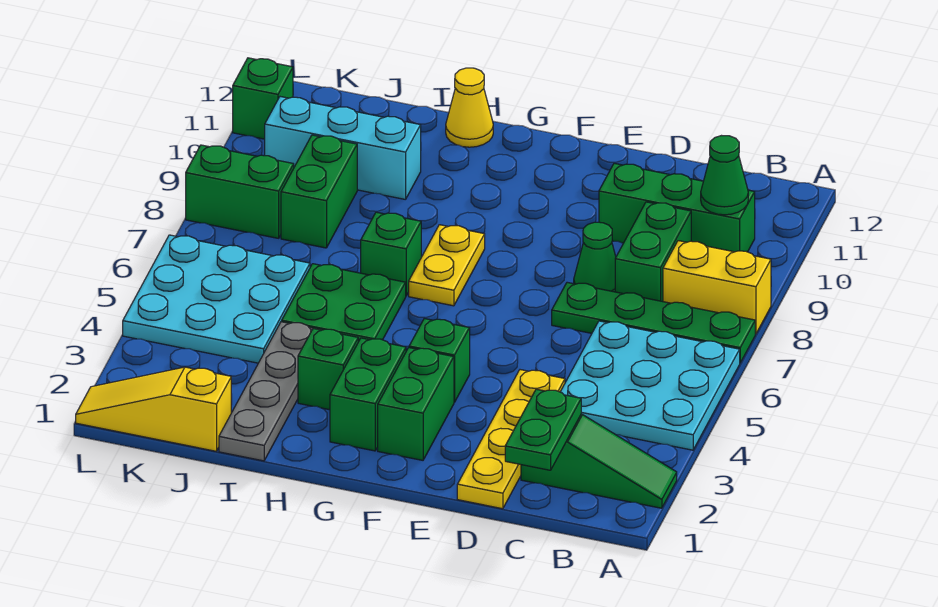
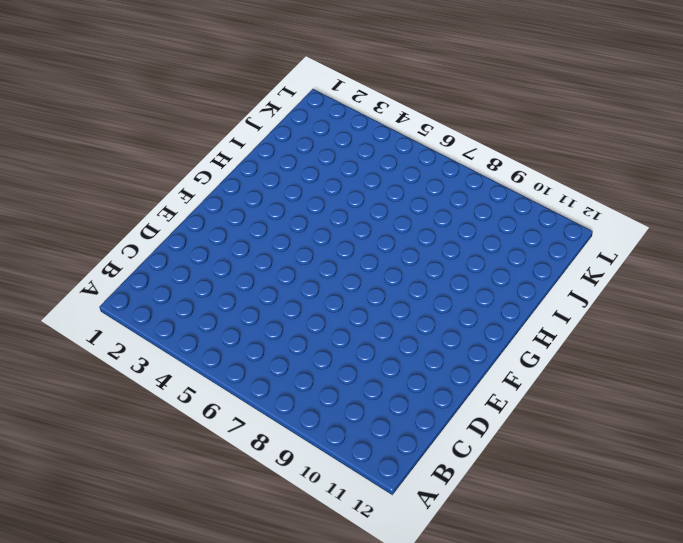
none -> green 1x3 slope [521,414,677,508]
none -> cyan 3x3 plate [561,321,740,450]
none -> green 1x4 plate [552,282,755,363]

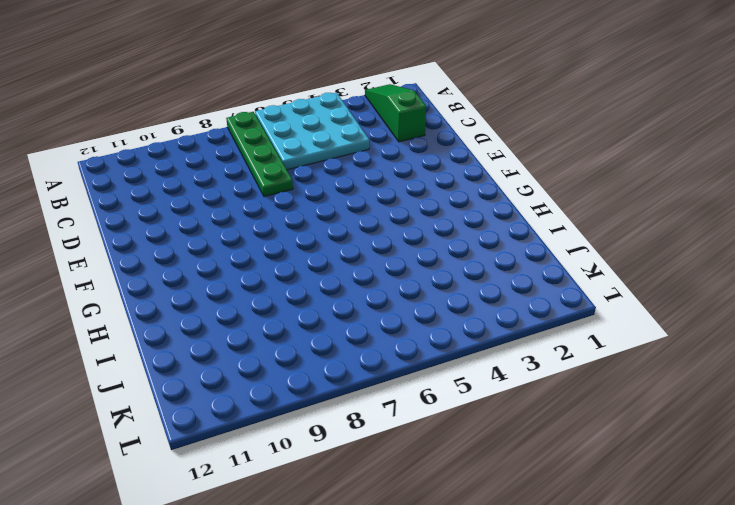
none -> yellow 1x2 brick [663,241,771,334]
none -> green 1x3 brick [599,163,755,252]
none -> green 1x2 brick [615,202,691,302]

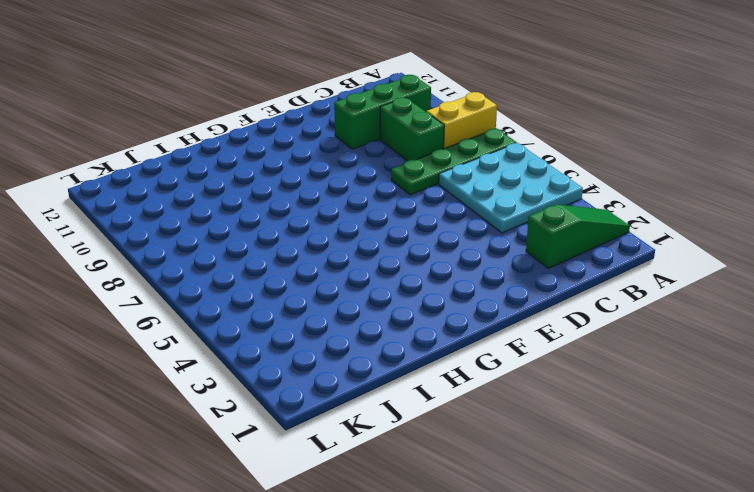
none -> yellow 1x4 plate [457,370,565,509]
none -> green 1x1 cone [574,222,616,292]
none -> green 1x2 brick [378,348,454,460]

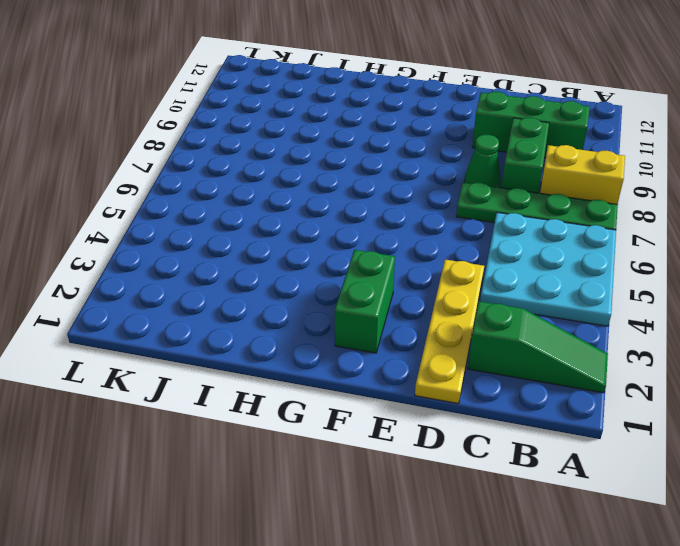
none -> green 1x1 brick [409,319,470,402]
none -> green 1x2 brick [330,338,406,451]
none -> yellow 1x2 plate [409,225,485,306]

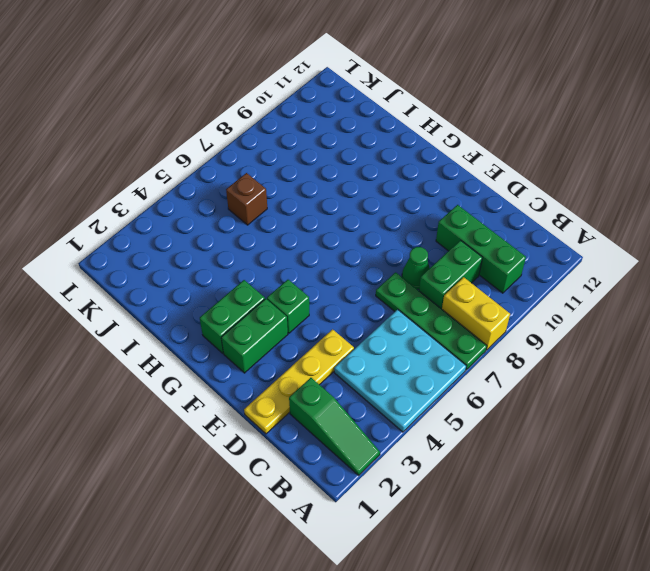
brown 1x1 brick [226,173,267,225] -> cyan 3x3 plate [123,235,310,363]
none -> yellow 1x2 plate [409,225,485,306]
none -> green 1x1 brick [298,328,358,410]
none -> green 2x2 plate [282,264,406,342]

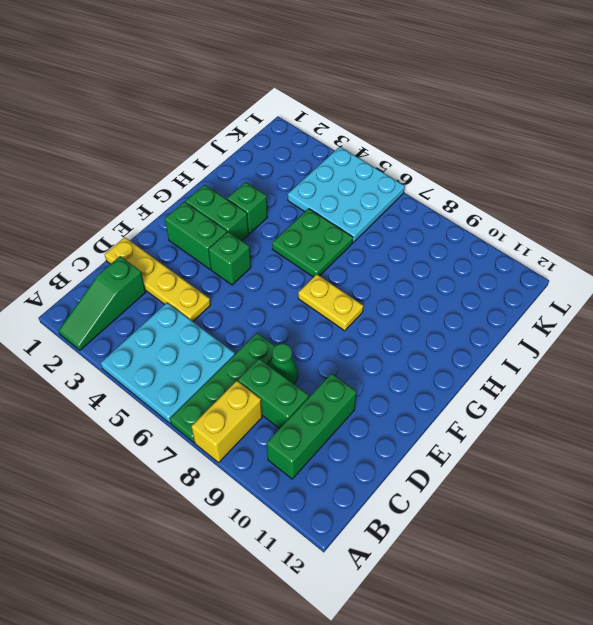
none -> green 1x1 brick [361,212,421,296]
none -> yellow 1x1 cone [446,68,493,147]
none -> grey 1x4 plate [219,322,320,461]

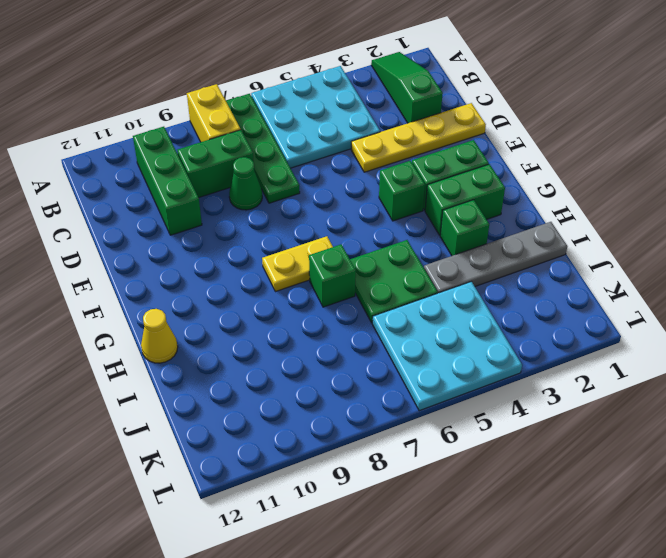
none -> cyan 1x3 brick [265,97,421,200]
none -> yellow 1x3 slope [76,367,231,451]
none -> green 1x2 brick [281,135,357,248]

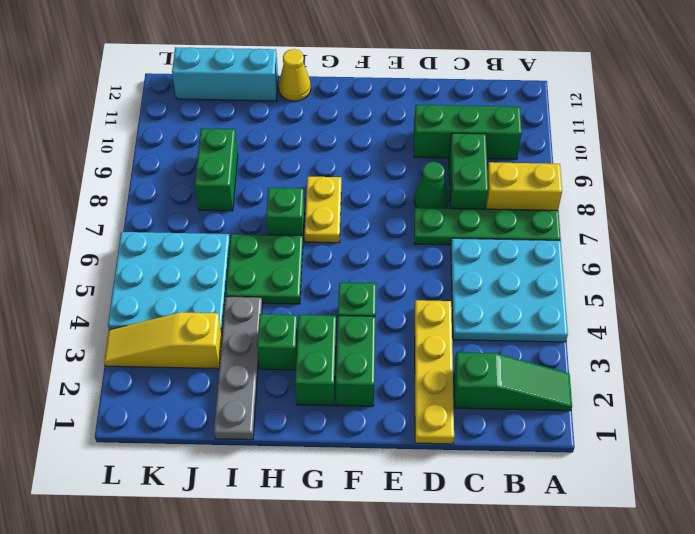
cyan 1x3 brick [172,47,278,101] -> cyan 1x3 brick moved to [265,97,421,200]
yellow 1x3 slope [104,312,222,369] -> yellow 1x3 slope moved to [76,367,231,451]
none -> green 1x2 brick [186,145,294,238]
none -> green 1x1 brick [233,58,293,139]
none -> green 1x1 cone [701,136,748,215]

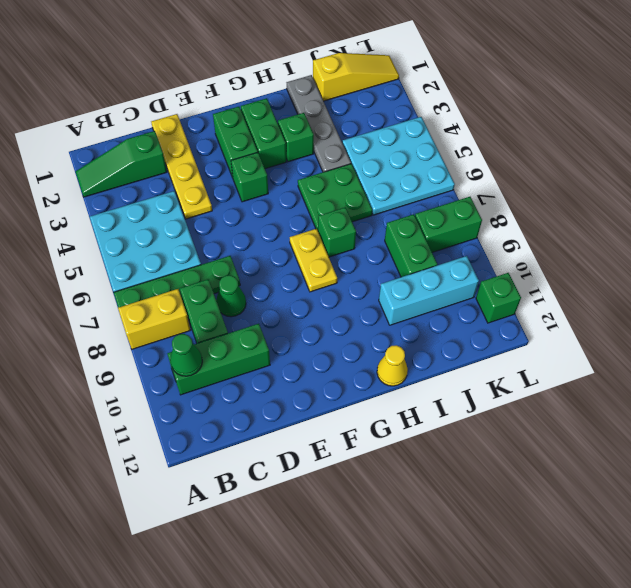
none -> green 1x2 plate [505,389,581,470]

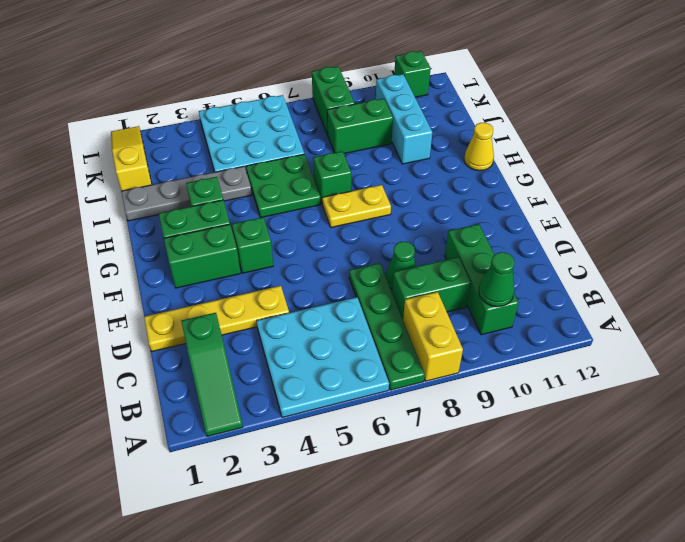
none -> green 1x2 plate [505,389,581,470]

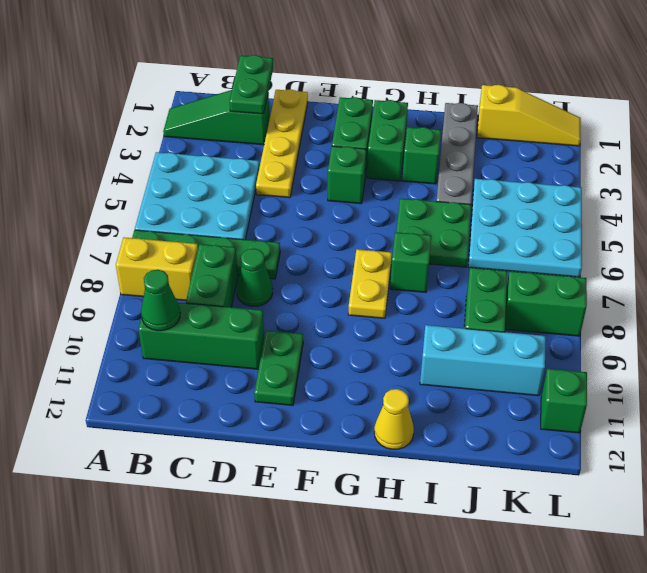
green 1x2 plate [254,330,303,405] -> none

